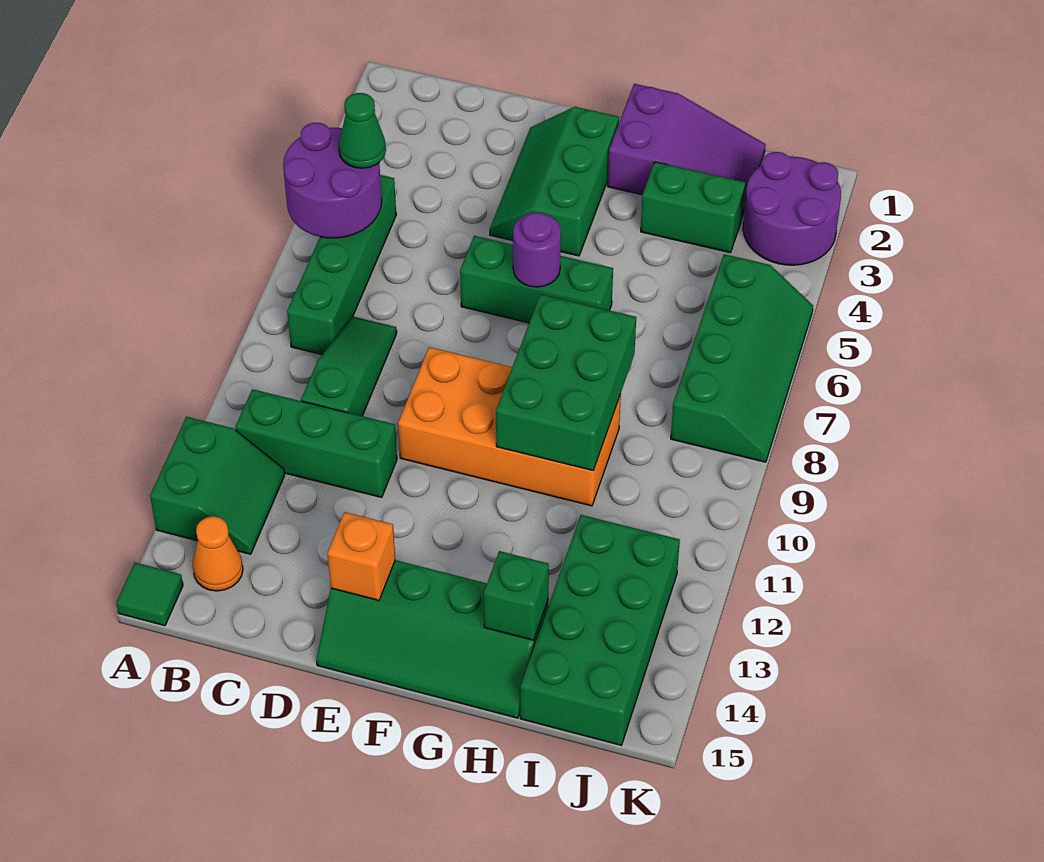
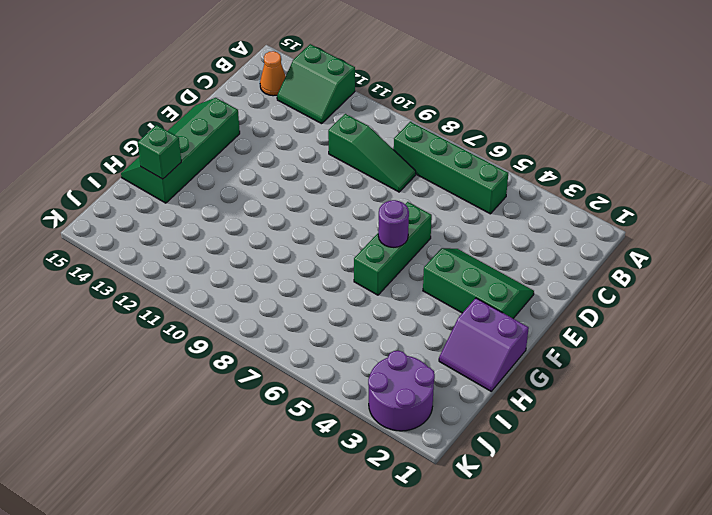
purple 2x2 slope [439,298,529,391] -> purple 2x3 slope [608,84,766,217]
none -> green 1x1 tile [116,563,183,626]
none -> green 1x3 brick [235,389,397,498]
none -> orange 2x4 brick [398,347,621,506]

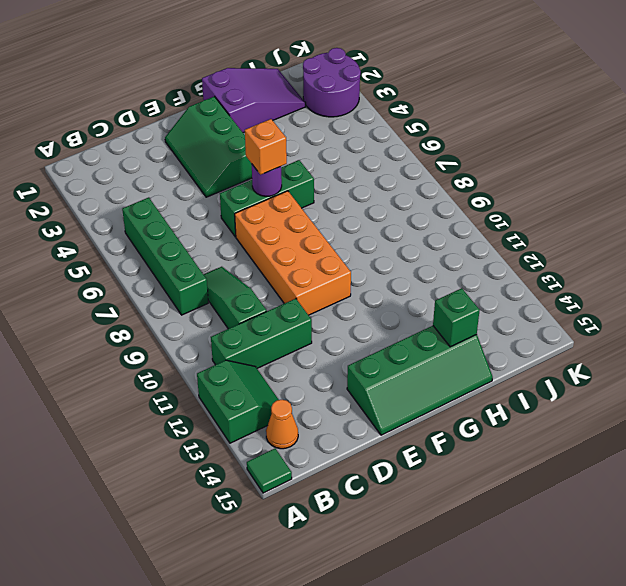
orange 2x4 brick [235,191,351,315] -> orange 2x4 brick turned to [398,347,621,506]
orange 1x1 brick [245,119,287,175] -> orange 1x1 brick moved to [327,512,395,600]
none -> green 1x2 brick [641,162,745,253]
none -> green 2x4 brick [520,515,680,745]
none -> green 2x4 slope [671,254,813,462]

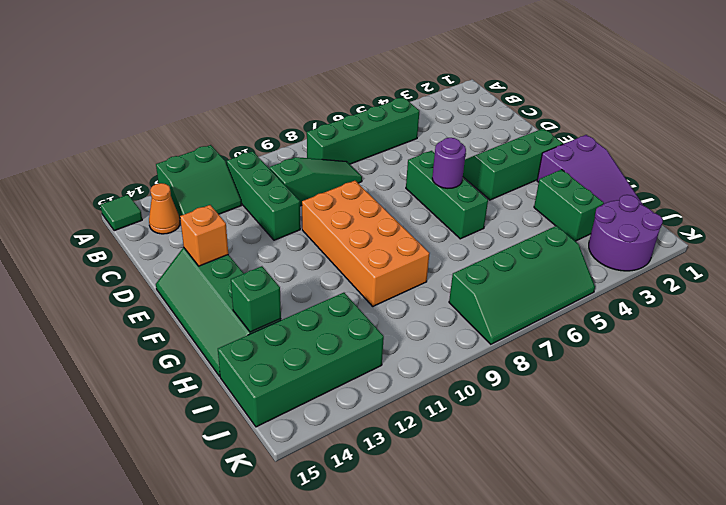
none -> purple 2x2 round brick [283,123,382,238]
none -> green 2x3 brick [496,294,636,470]
none -> green 1x1 cone [339,93,386,168]

